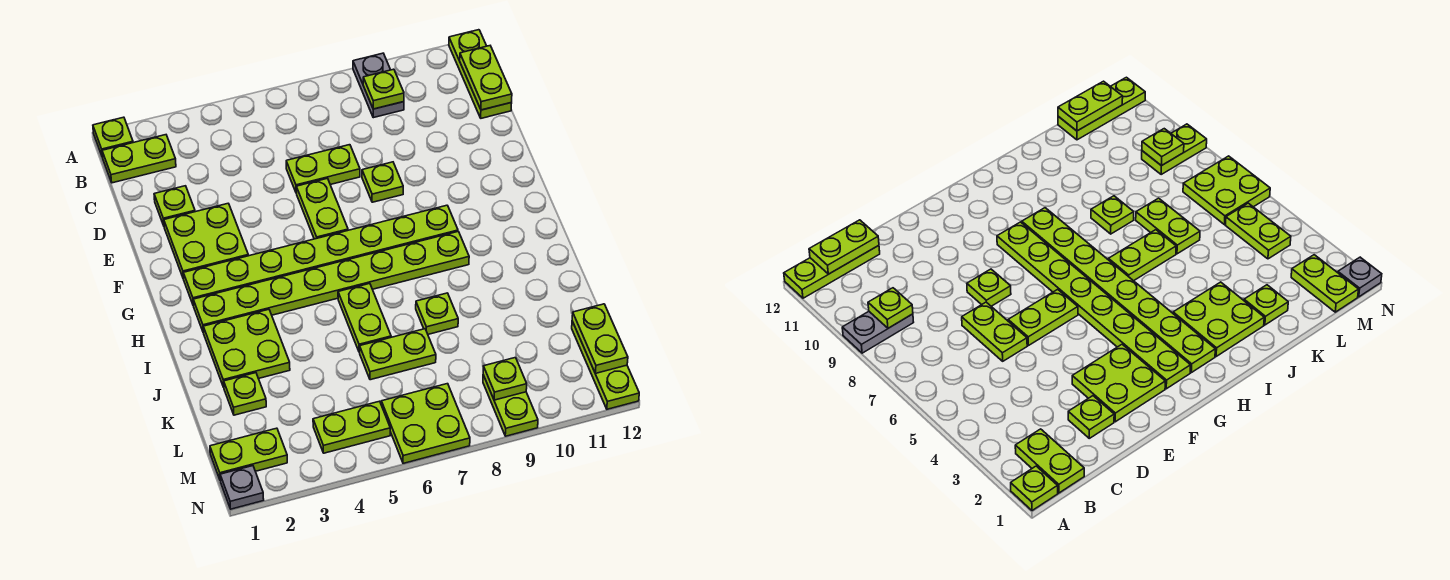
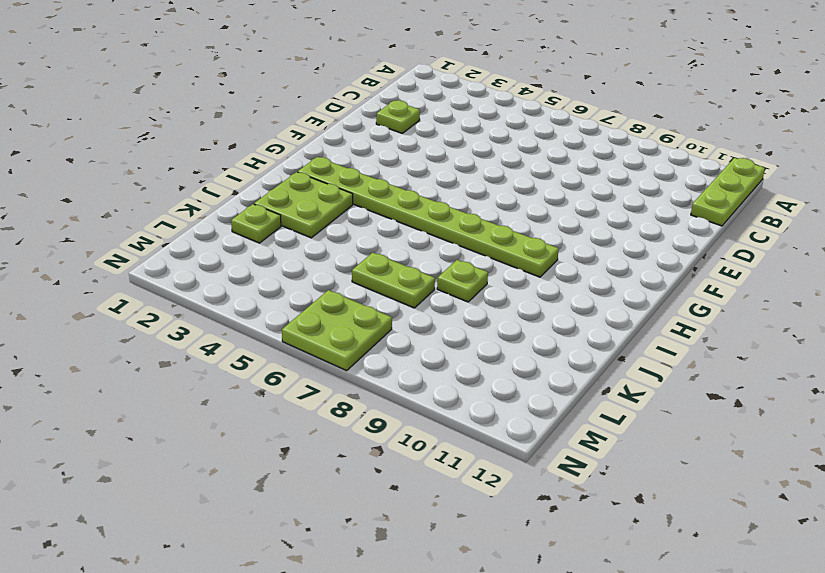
none -> lime 1x1 plate [93,117,133,157]
none -> grey 1x2 plate [353,53,404,118]
none -> lime 1x2 plate [102,135,176,183]

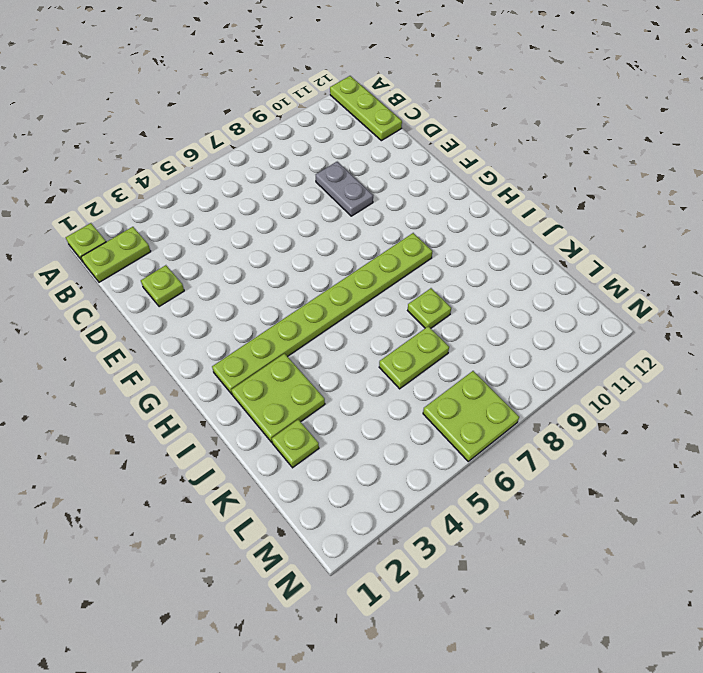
grey 1x2 plate [316,162,373,216] -> grey 1x2 plate moved to [353,53,404,118]
none -> lime 1x2 plate [286,145,360,193]
none -> lime 2x2 plate [164,203,248,279]
none -> lime 1x2 plate [296,178,348,239]

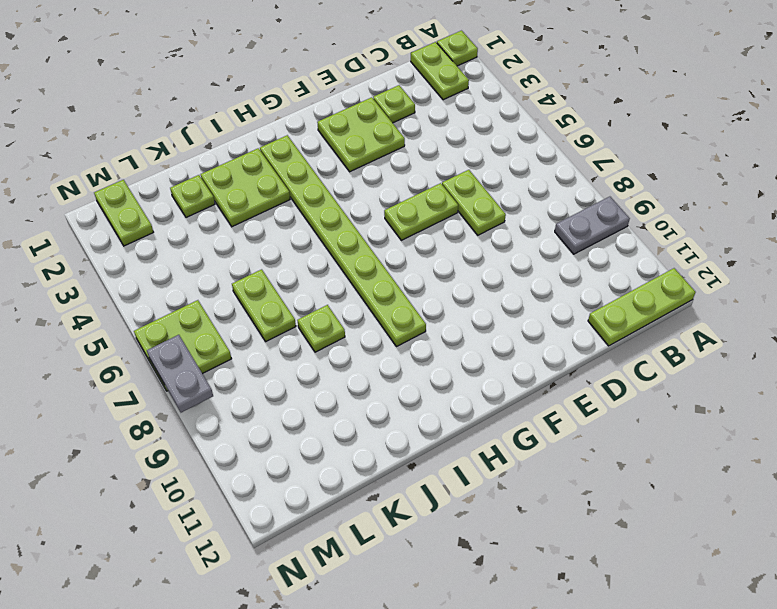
grey 1x2 plate [147,335,213,413] -> none
none -> lime 1x1 plate [362,162,403,202]
none -> lime 1x8 plate [183,205,458,306]
none -> lime 1x2 plate [338,283,391,352]

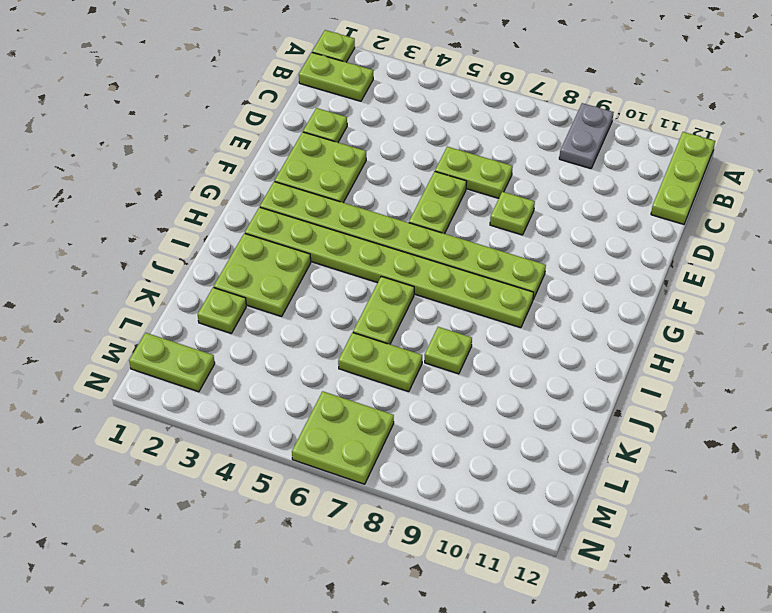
none -> lime 1x3 plate [572,321,639,409]
none -> lime 1x2 plate [313,401,390,453]
none -> lime 1x2 plate [483,375,538,436]

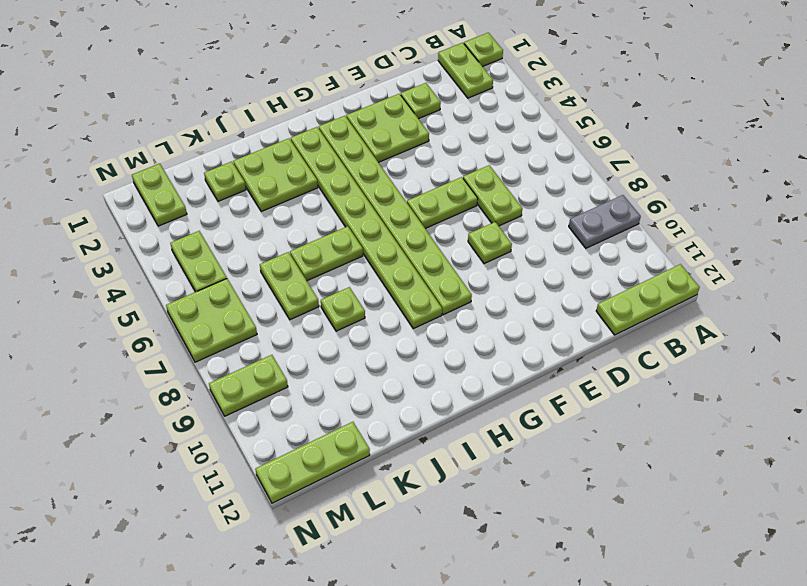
none -> grey 1x1 plate [220,466,264,509]
none -> lime 1x1 plate [363,69,404,109]
none -> lime 1x2 plate [460,46,512,110]

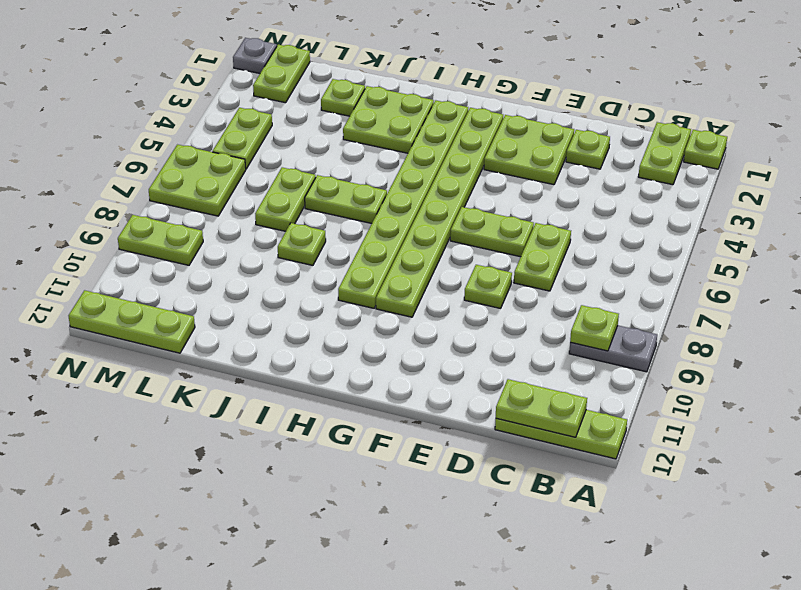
none -> lime 1x2 plate [572,304,628,373]
none -> lime 1x1 plate [483,358,527,400]

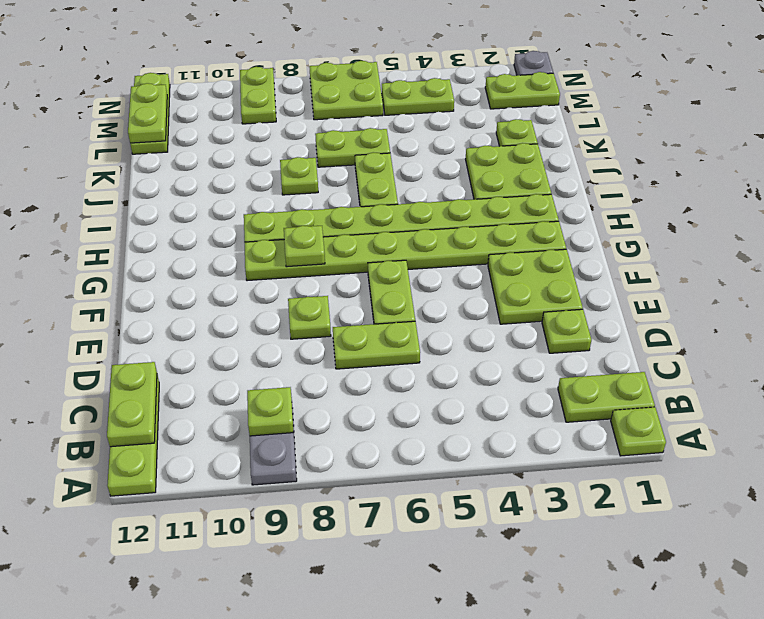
lime 1x1 plate [284,226,325,267] -> lime 1x1 plate moved to [483,358,527,400]

